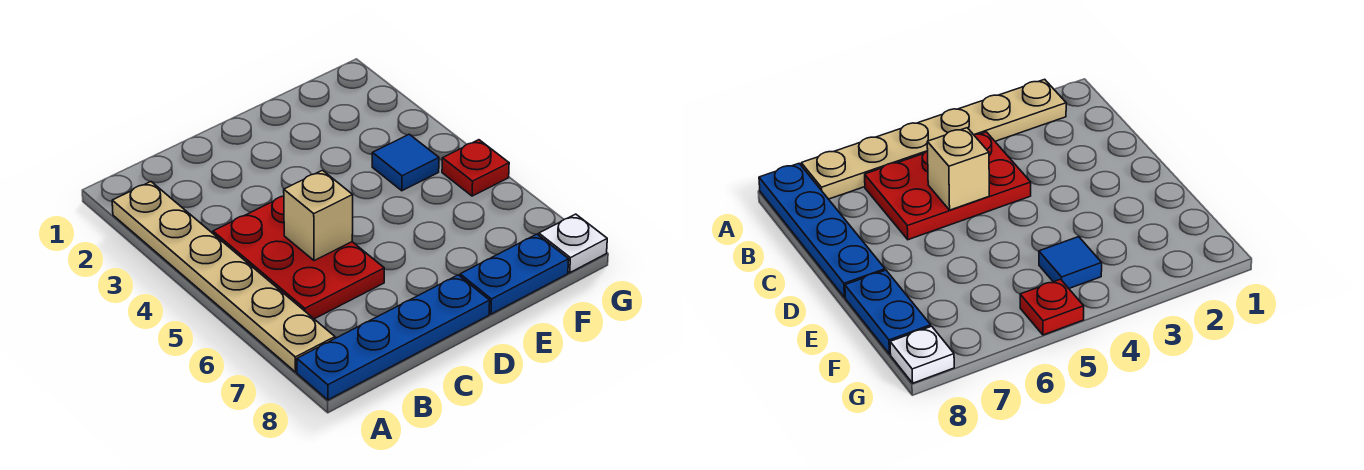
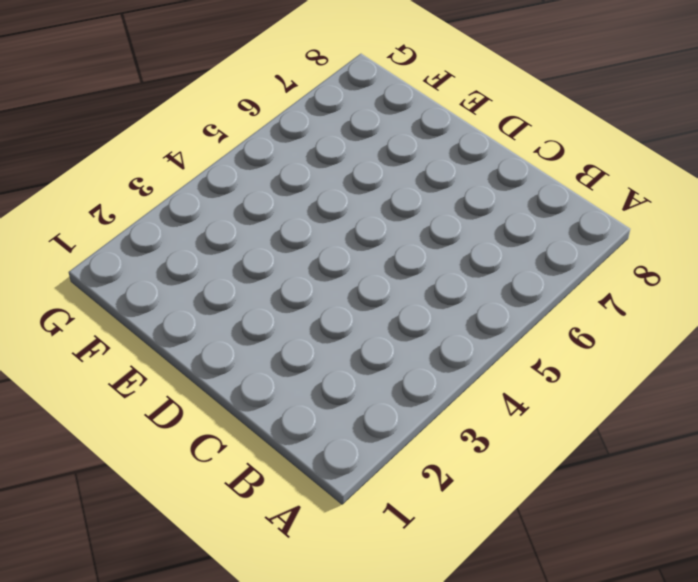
none -> tan 1x6 plate [112,182,335,372]
none -> blue 1x4 plate [297,275,490,400]

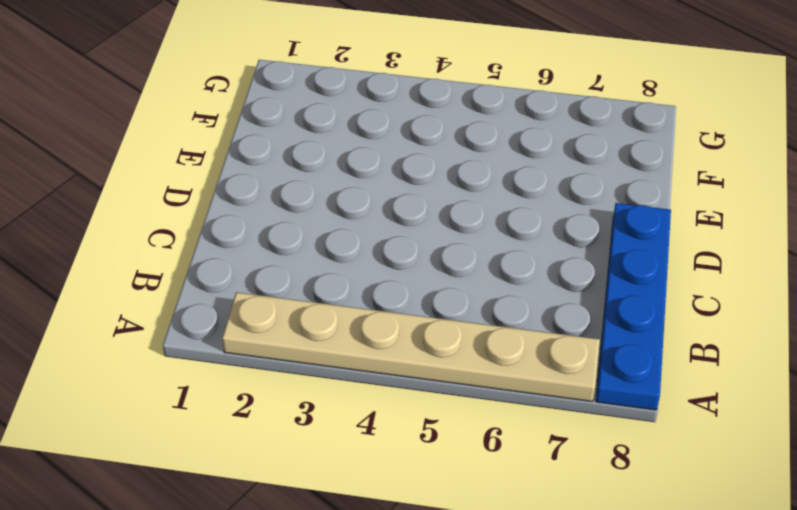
none -> red 2x3 plate [213,196,384,319]
none -> blue 1x2 plate [460,234,569,314]

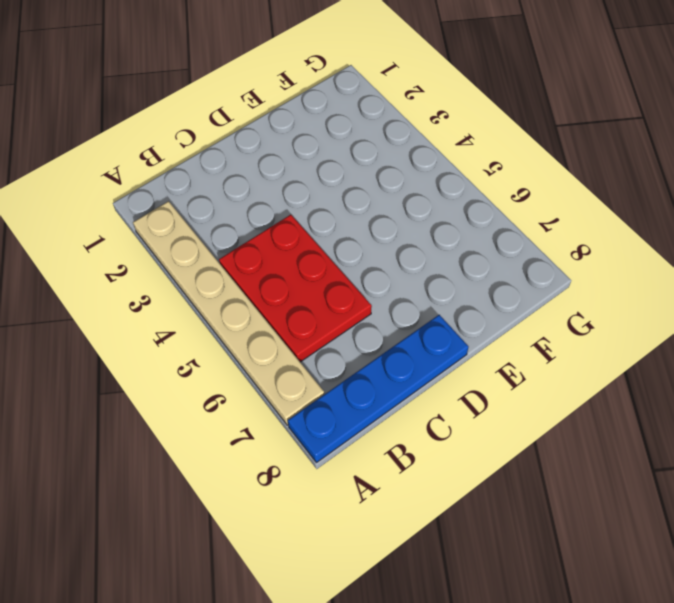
none -> blue 1x2 plate [460,234,569,314]
none -> blue 1x1 tile [372,134,439,191]

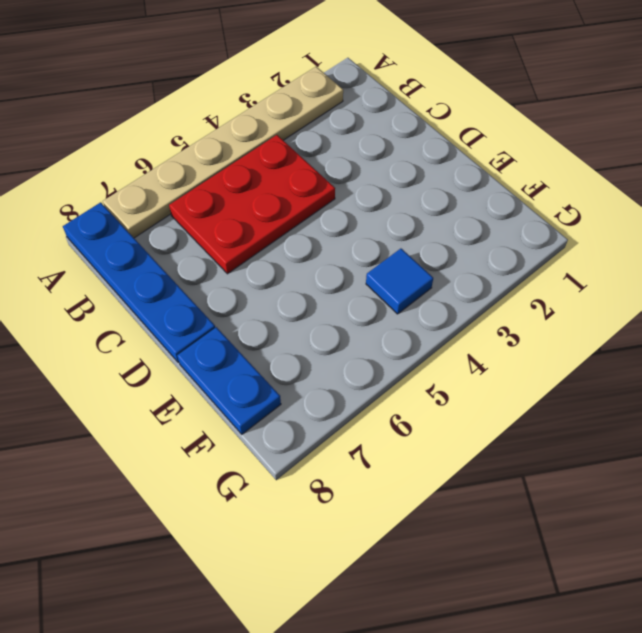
none -> red 1x1 plate [442,140,509,196]
none -> white 1x1 plate [539,214,607,273]

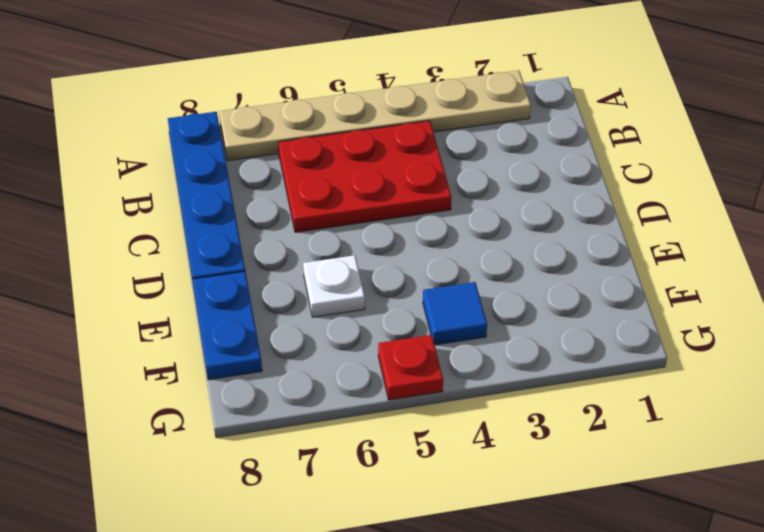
white 1x1 plate [303,255,365,317] -> white 1x1 plate moved to [539,214,607,273]
none -> tan 1x1 brick [284,170,353,261]

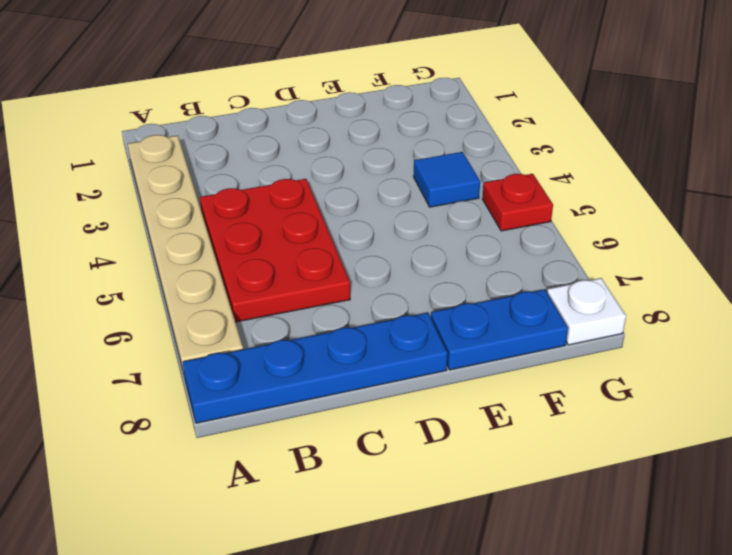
none -> tan 1x1 brick [284,170,353,261]

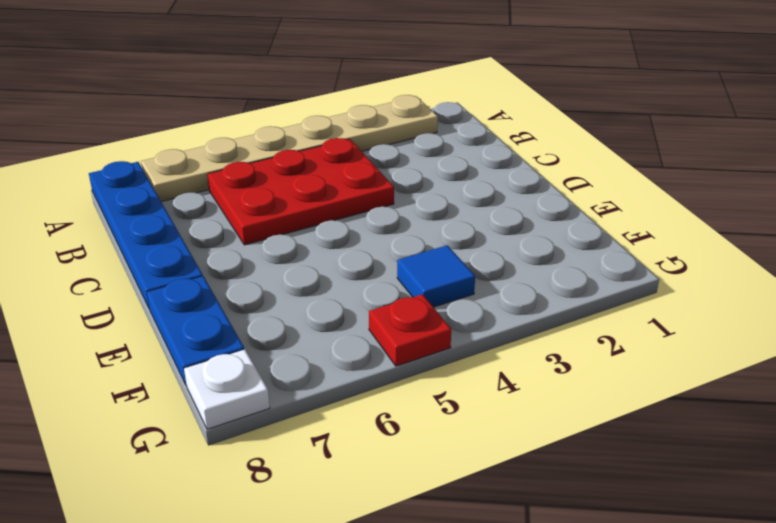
none -> tan 1x1 brick [284,170,353,261]

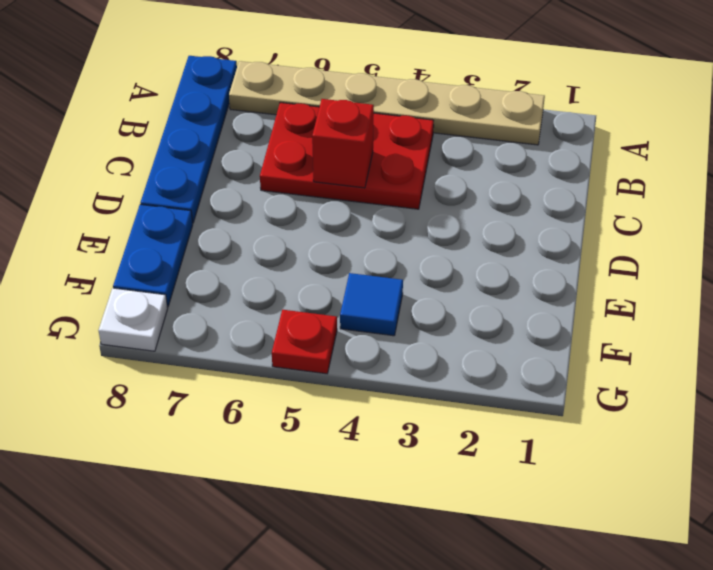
red 1x1 brick [312,99,374,188] -> tan 1x1 brick [284,170,353,261]

